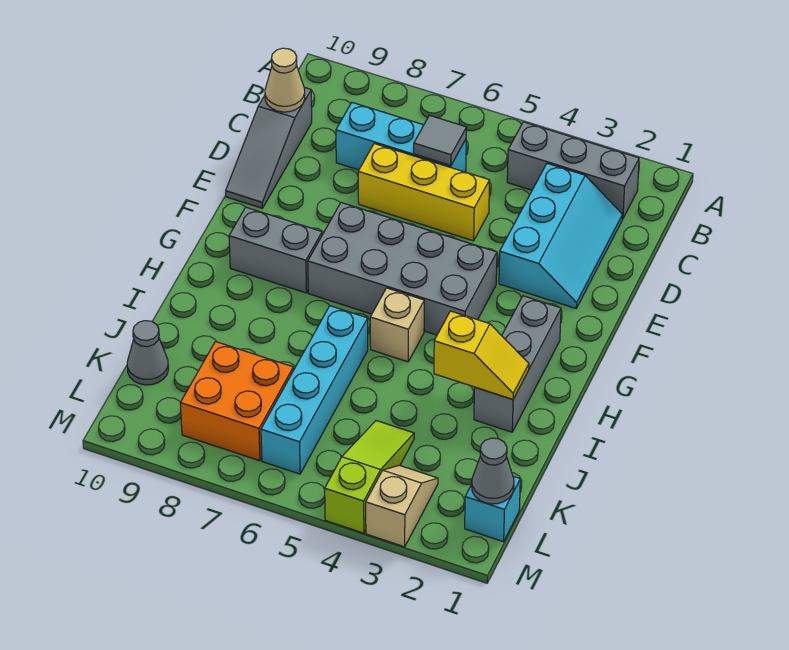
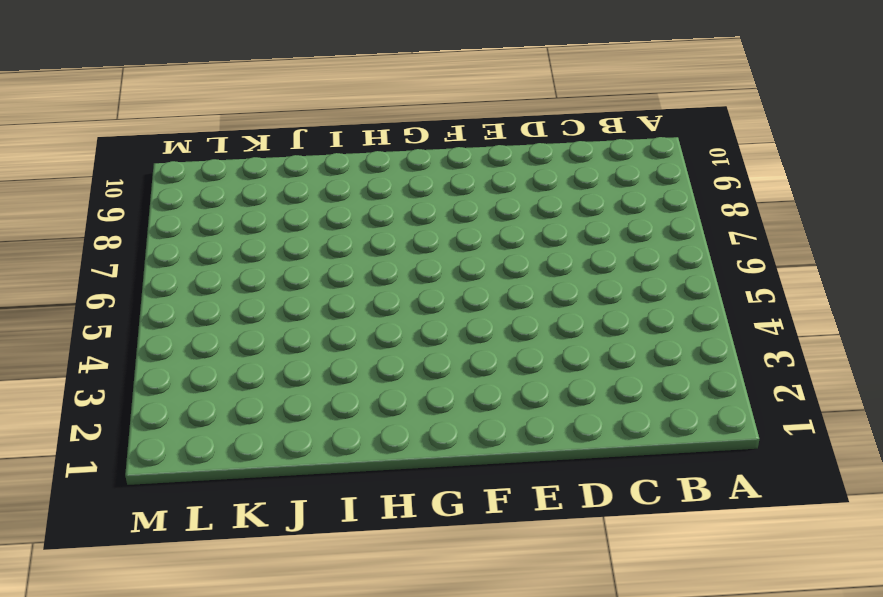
none -> grey 1x3 brick [507,122,639,219]
none -> cyan 2x3 slope [499,164,622,308]
none -> cyan 1x3 brick [336,103,466,172]

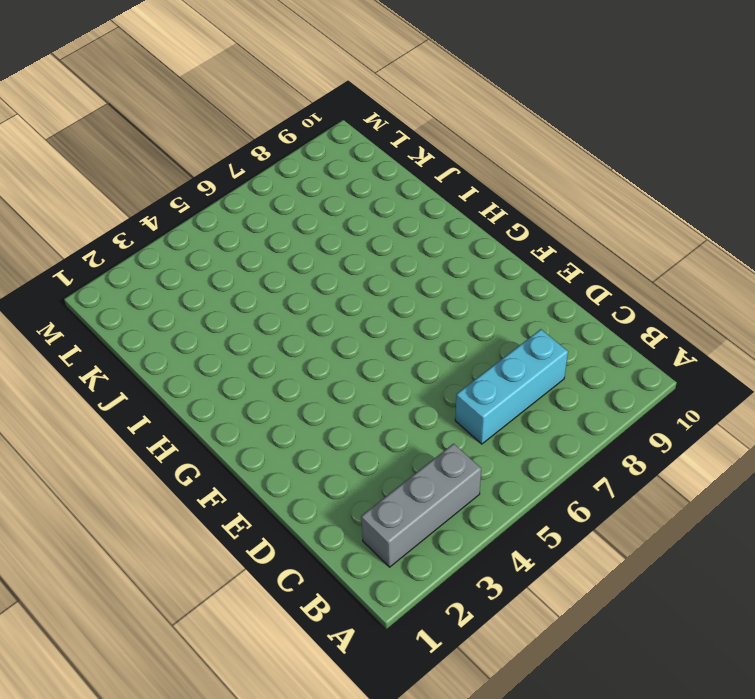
none -> cyan 2x3 slope [499,164,622,308]
none -> grey 1x3 slope [226,88,312,208]
none -> yellow 1x3 brick [358,144,490,241]

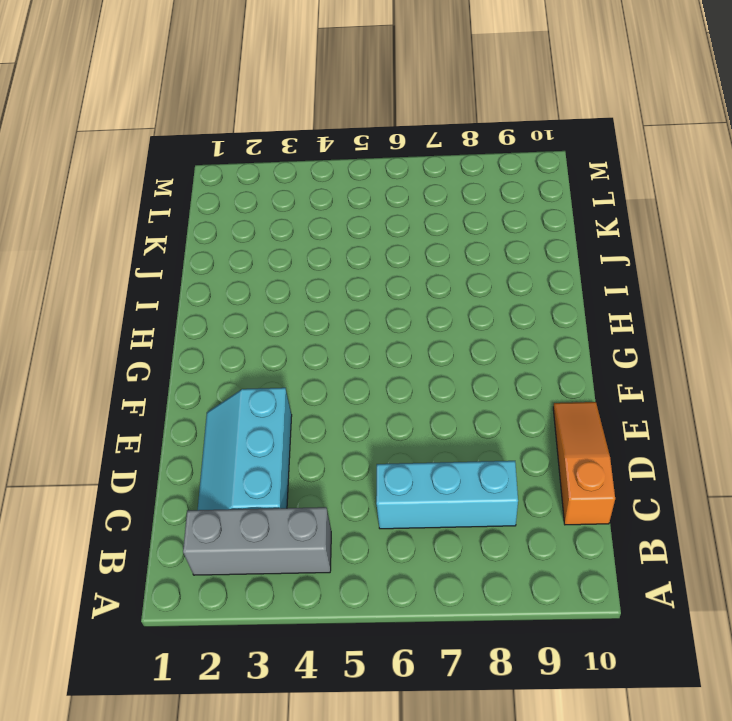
orange 1x3 slope [553,402,615,525] -> grey 1x3 slope [226,88,312,208]
none -> yellow 1x3 brick [358,144,490,241]
none -> grey 2x4 brick [308,203,497,335]
none -> grey 1x3 brick [474,296,561,432]

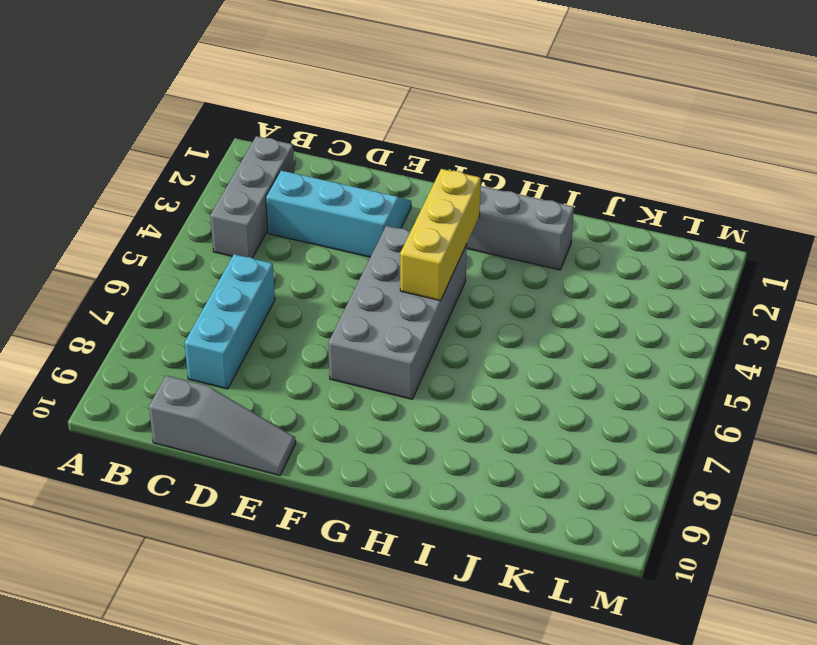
yellow 1x3 brick [400,169,481,301] -> yellow 1x3 brick moved to [358,144,490,241]
none -> grey 1x2 brick [229,207,322,293]
none -> tan 1x1 brick [370,288,424,362]
none -> cyan 1x4 brick [261,306,368,474]

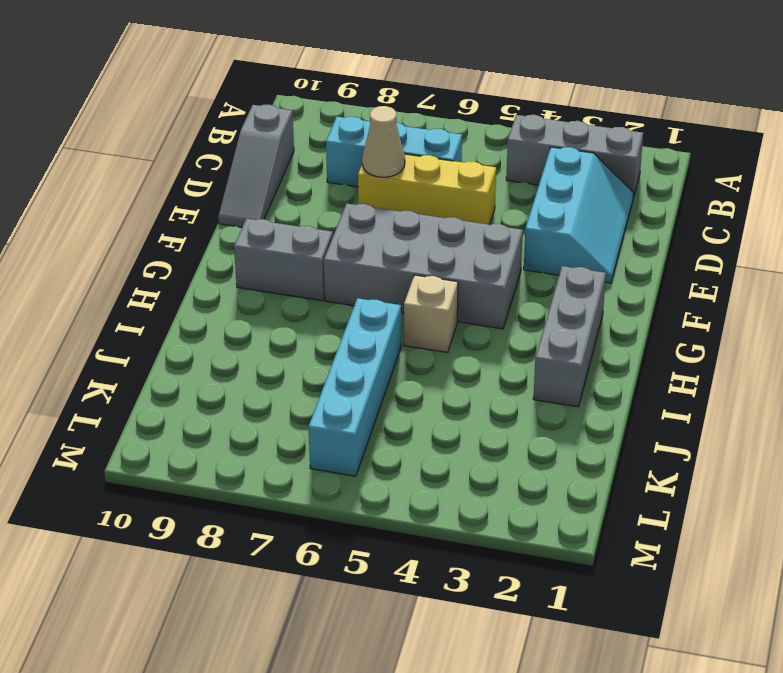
tan 1x1 cone [362,106,405,177] -> tan 1x1 cone moved to [265,48,305,112]
none -> lime 1x3 slope [325,421,414,533]
none -> orange 2x2 brick [180,342,293,461]
none -> grey 1x1 cone [127,321,168,385]

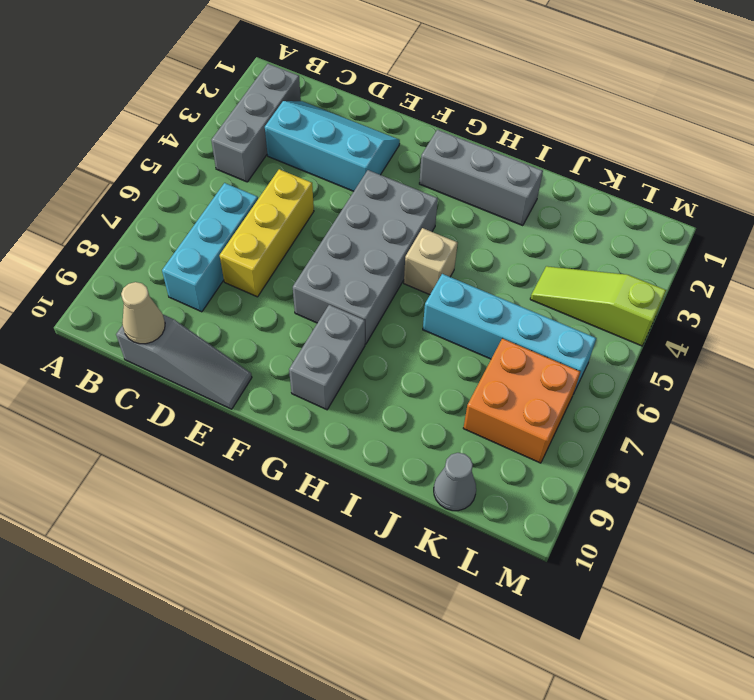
none -> cyan 1x1 brick [465,476,520,542]
none -> tan 1x2 slope [366,465,438,547]
none -> grey 1x1 tile [414,115,466,166]

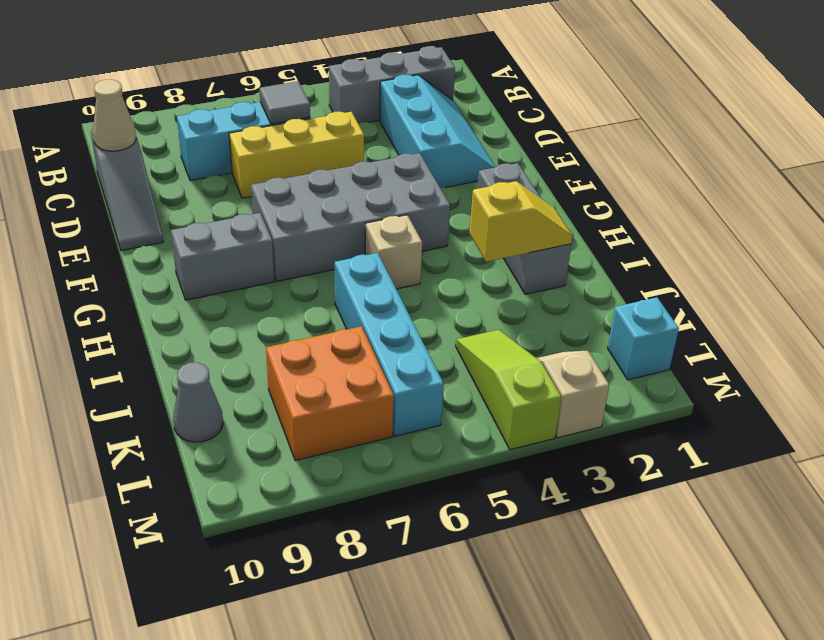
none -> grey 1x1 cone [471,438,514,504]

